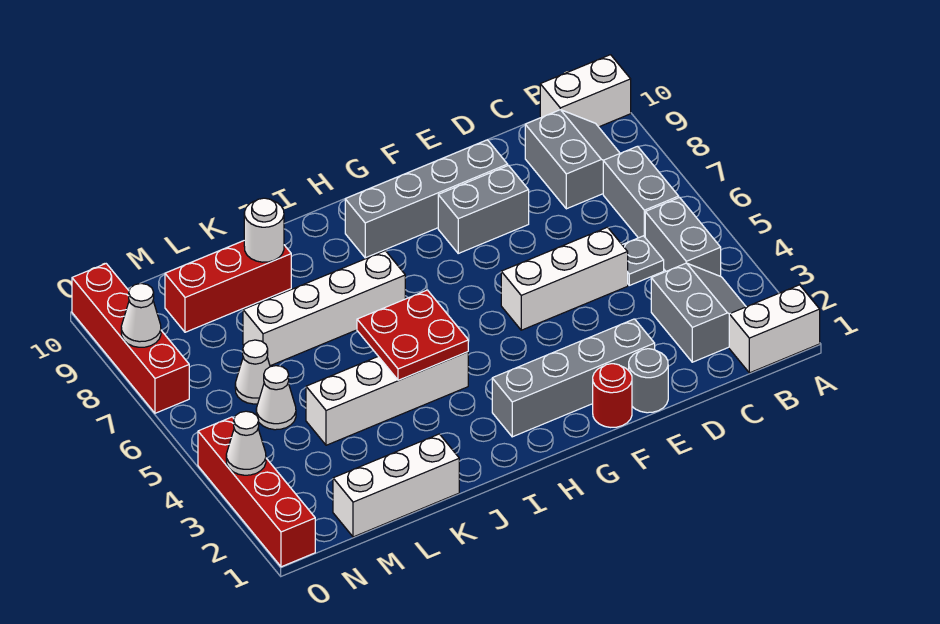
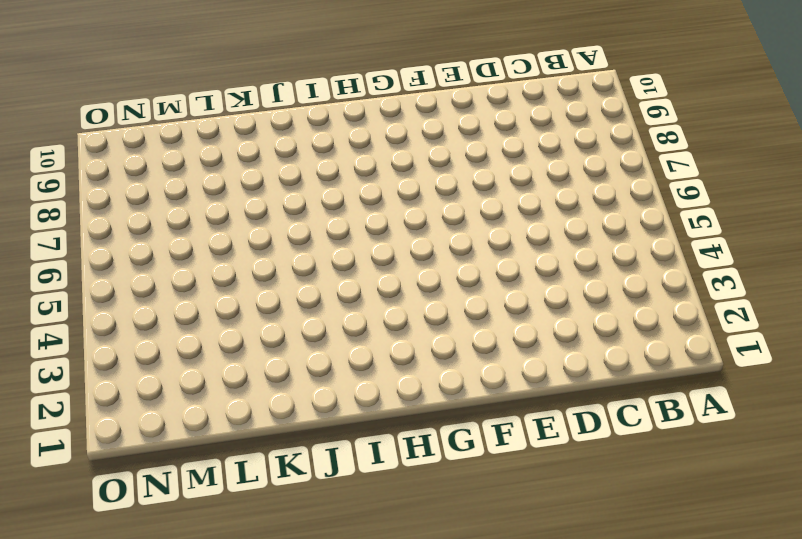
none -> white 1x2 brick [729,285,820,373]
none -> white 1x2 brick [540,55,631,127]
none -> grey 2x2 slope [651,263,746,362]

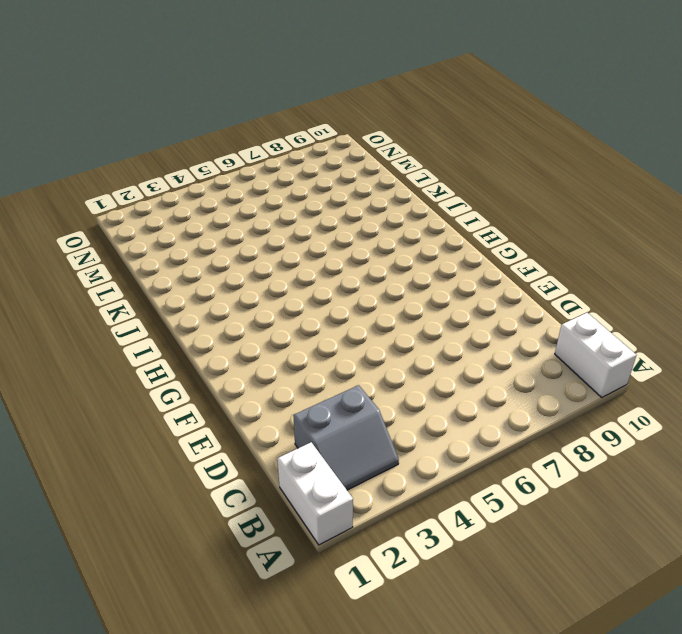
none -> grey 1x2 brick [645,198,721,276]
none -> grey 1x2 brick [603,146,679,238]
none -> grey 2x2 slope [525,110,620,209]

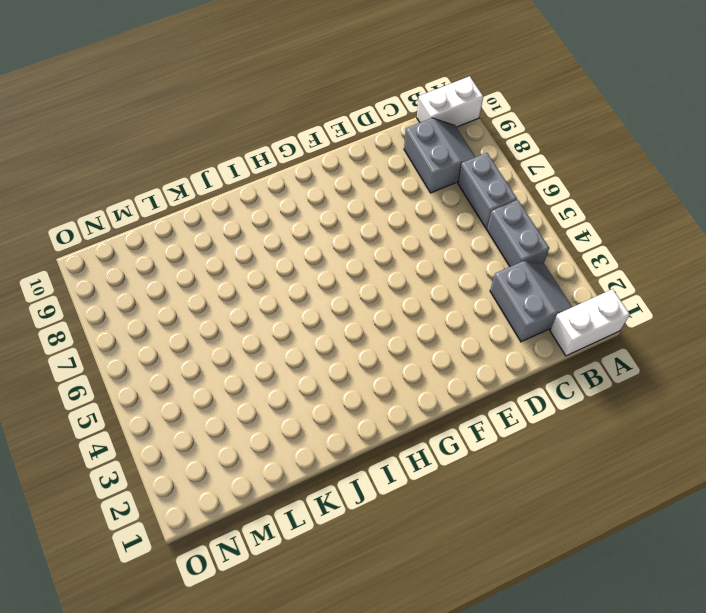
none -> grey 1x1 plate [622,236,664,285]
none -> white 1x3 brick [501,227,628,330]
none -> grey 1x1 round brick [629,349,668,413]

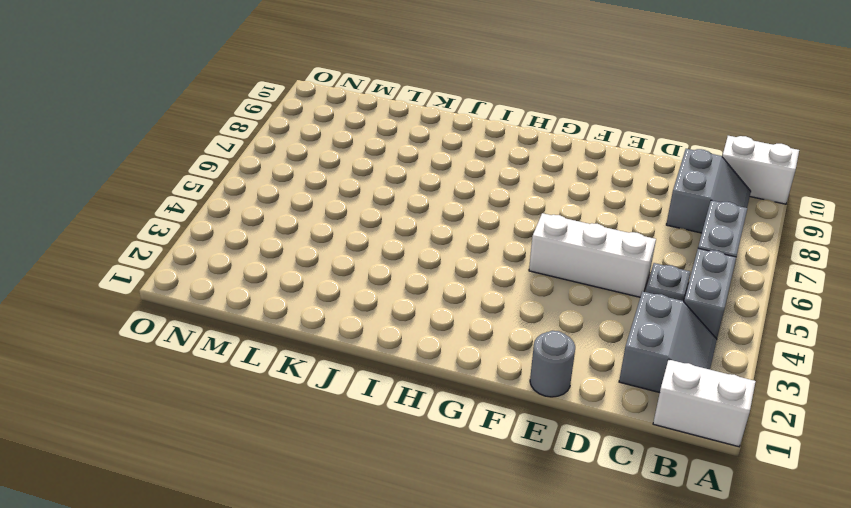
none -> grey 1x4 brick [492,319,655,437]
none -> grey 1x2 brick [438,166,529,253]
none -> grey 1x4 brick [345,140,508,258]

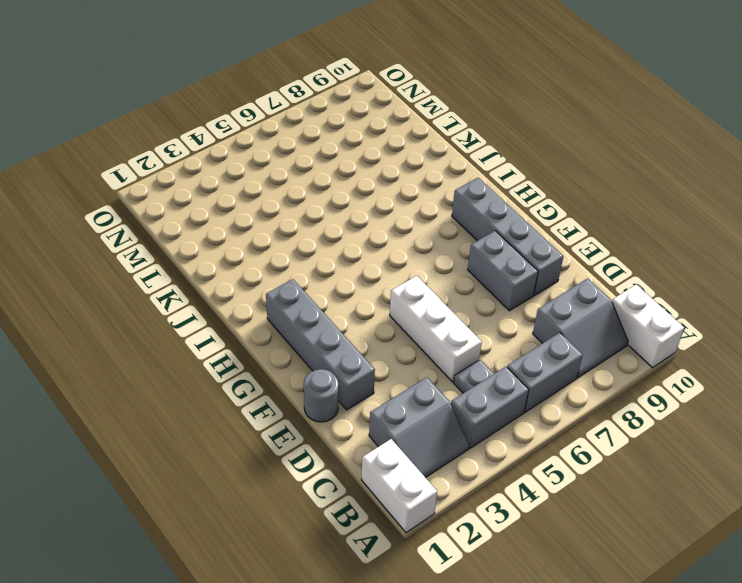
none -> red 1x1 round brick [593,364,632,427]
none -> white 1x4 brick [306,352,468,445]
none -> white 1x4 brick [243,251,405,366]

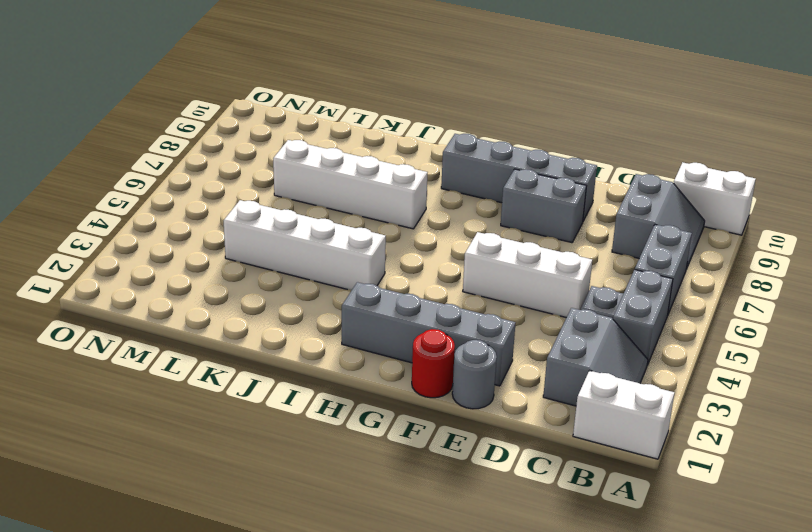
none -> white 1x3 brick [333,434,459,537]
none -> red 1x3 brick [165,241,291,332]
none -> white 1x1 cone [256,366,296,430]

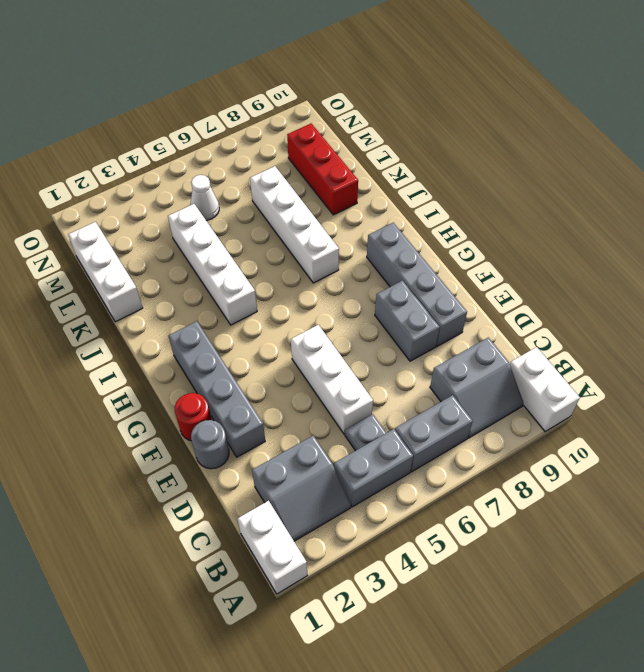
none -> white 1x1 cone [235,340,270,404]
none -> red 1x4 brick [198,417,315,567]
none -> red 1x4 brick [72,264,189,413]

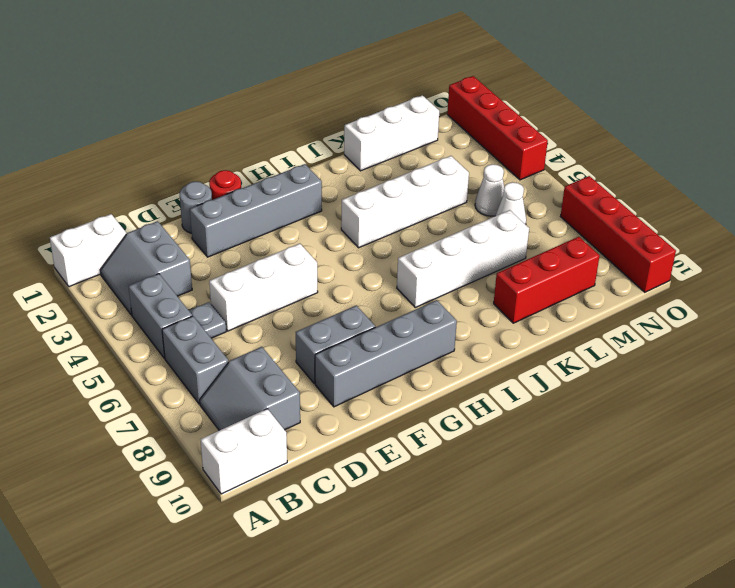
none -> red 2x2 plate [357,290,468,380]
none -> white 1x1 round brick [244,198,284,262]
none -> white 1x1 cone [226,411,266,475]

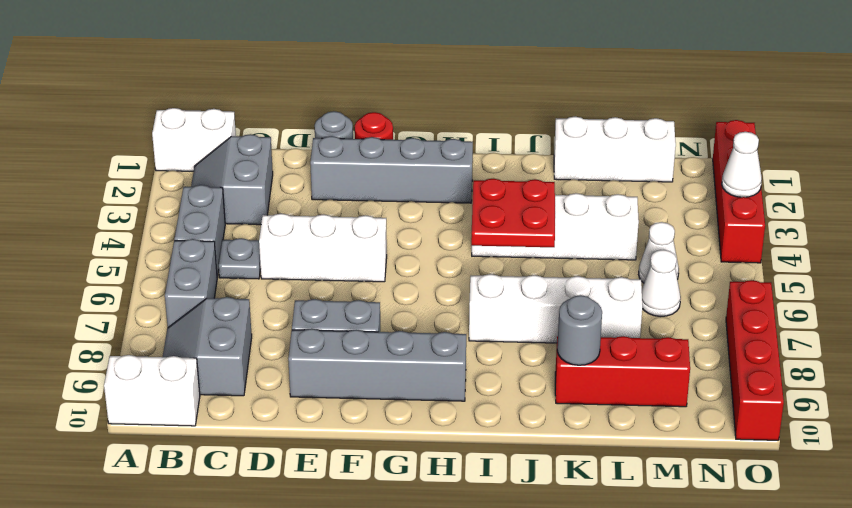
grey 1x1 round brick [557,295,602,365] -> white 1x1 round brick [244,198,284,262]
none -> white 1x1 cone [121,283,161,347]

